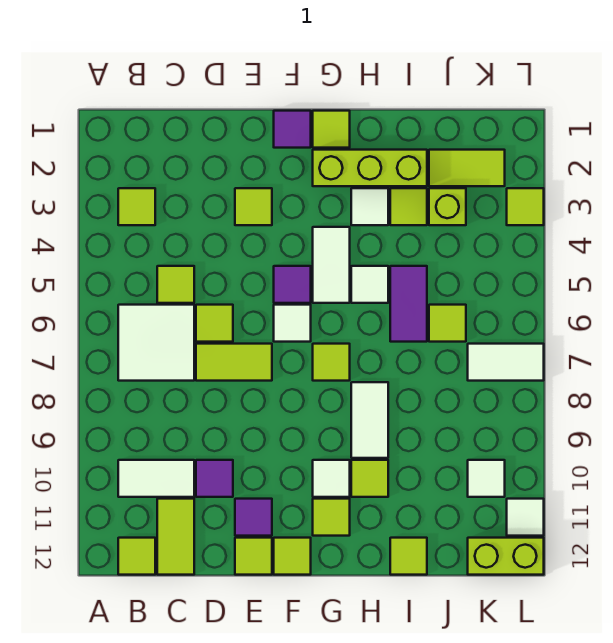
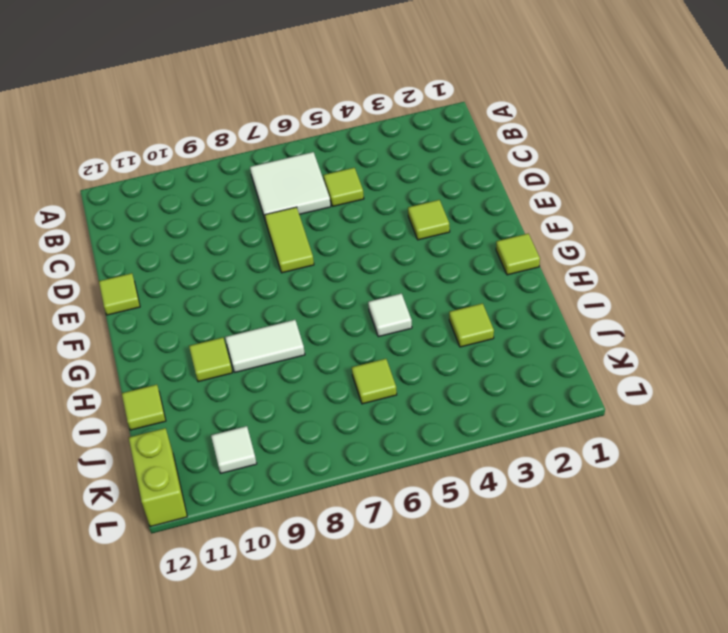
none -> lime 1x1 tile [118,188,155,225]
none -> white 1x2 tile [118,460,194,497]
none -> lime 1x1 tile [118,538,155,575]
none -> lime 1x2 tile [157,499,194,575]

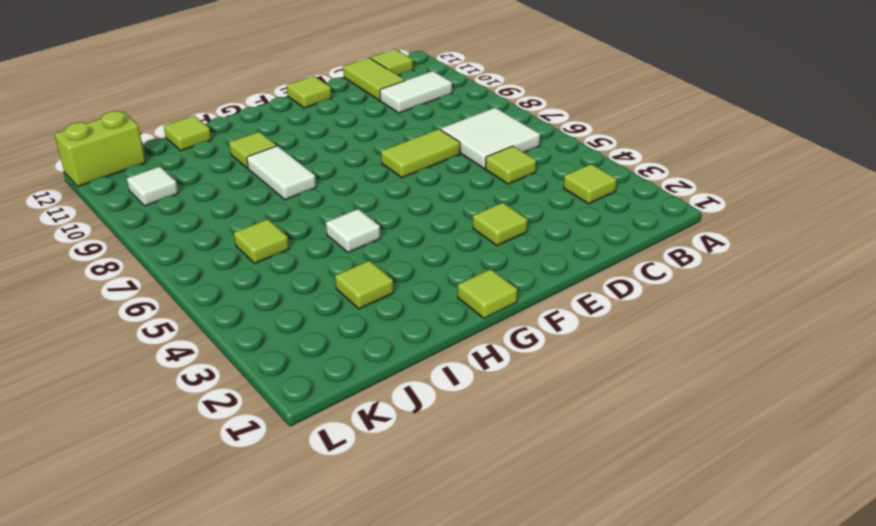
none -> lime 1x1 tile [196,305,233,342]
none -> purple 1x1 tile [196,460,233,497]
none -> purple 1x1 tile [235,499,272,536]
none -> purple 1x1 tile [274,111,311,148]

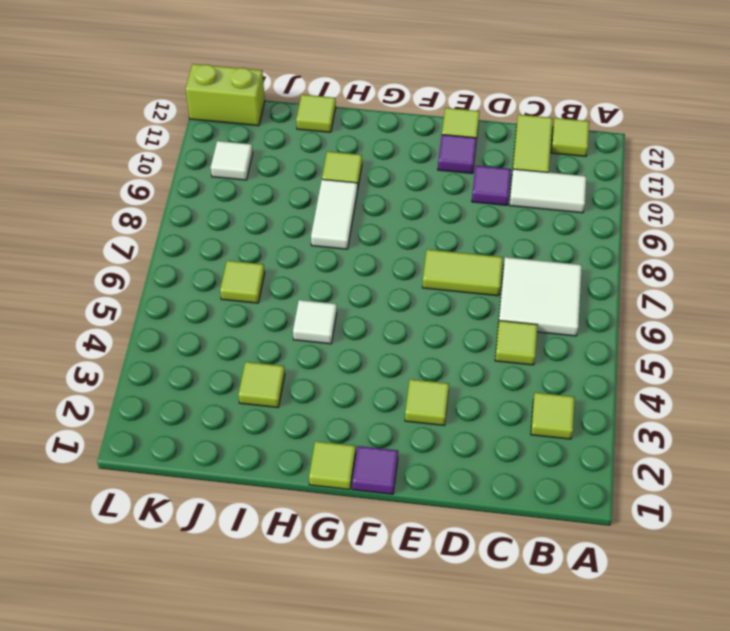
none -> lime 1x1 tile [196,305,233,342]
none -> purple 1x1 tile [274,266,311,303]
none -> white 1x1 tile [274,305,311,342]
none -> lime 1x1 tile [274,538,311,575]

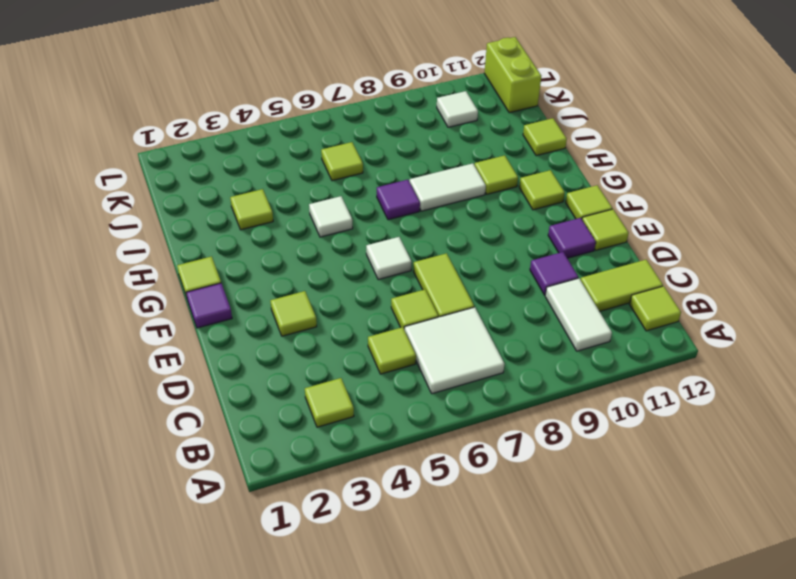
purple 1x1 tile [377,180,420,220] -> purple 1x1 tile moved to [274,266,311,303]
none -> lime 1x3 brick [313,150,427,186]
none -> white 1x2 tile [313,227,350,303]
none -> lime 1x1 tile [313,344,350,381]
none -> white 1x1 tile [313,460,350,497]

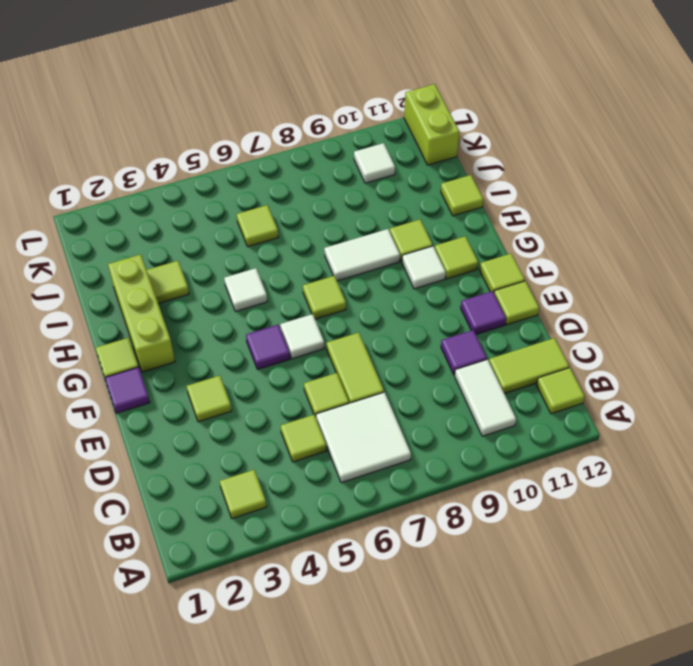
none -> white 1x2 tile [313,227,350,303]
none -> white 1x1 tile [351,188,388,225]
none -> purple 1x2 tile [390,266,427,342]
none -> lime 1x2 tile [429,150,505,186]

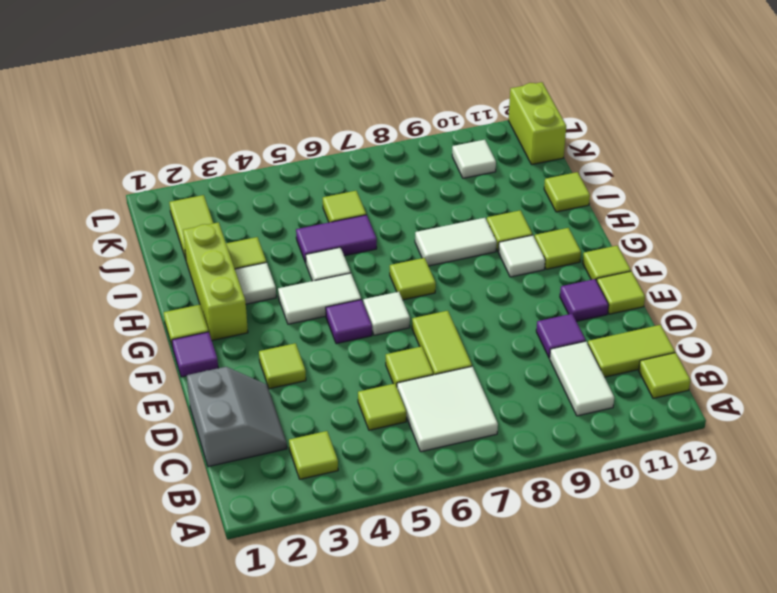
grey 2x2 slope [187,367,287,467] -> none
none -> lime 1x1 brick [429,188,466,225]
none -> white 1x2 tile [468,344,544,381]
none -> lime 1x1 tile [507,188,544,225]
none -> white 1x1 tile [507,499,544,536]

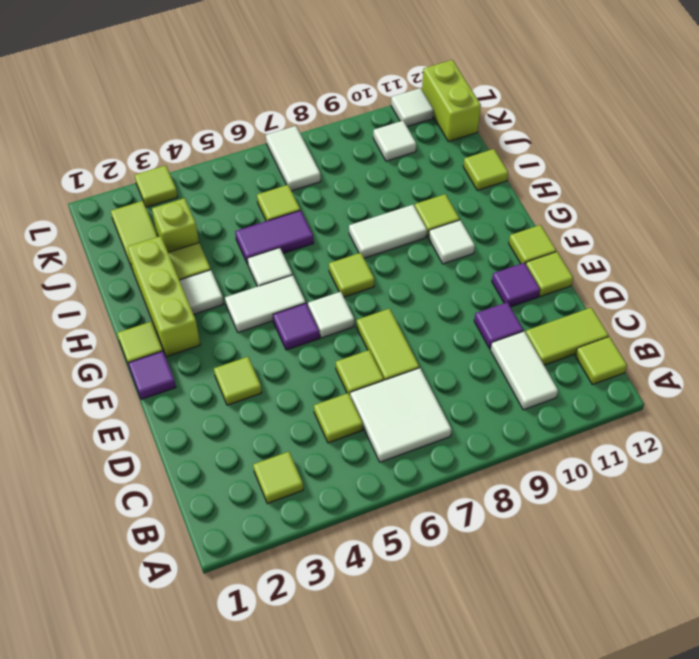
none -> lime 1x1 tile [313,499,350,536]

